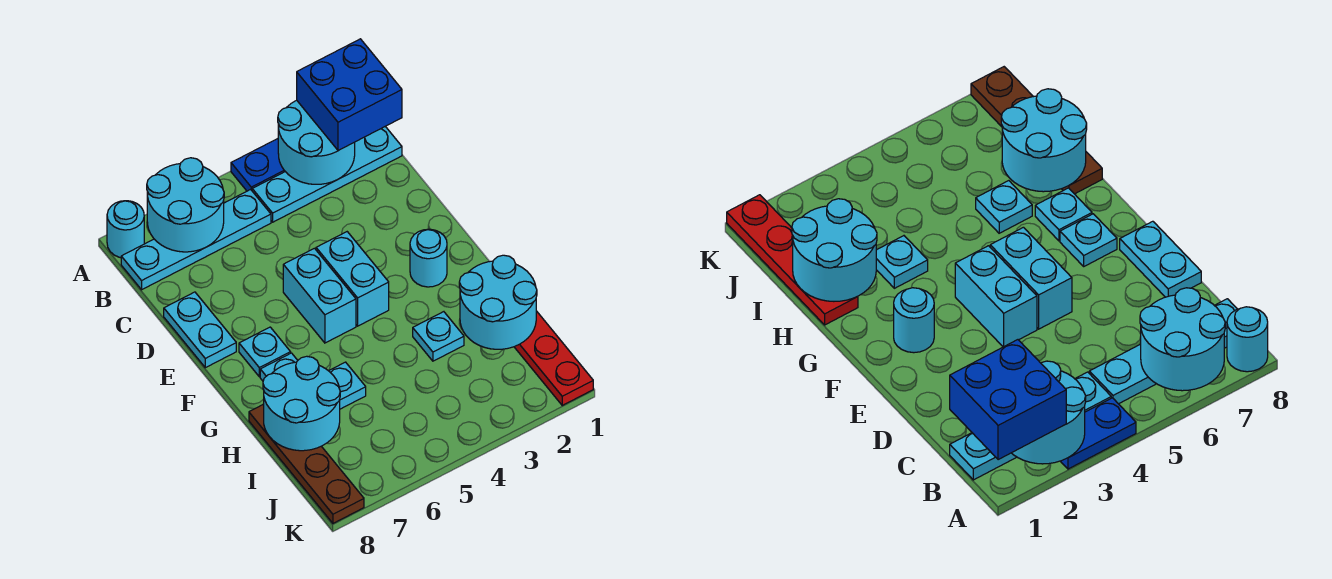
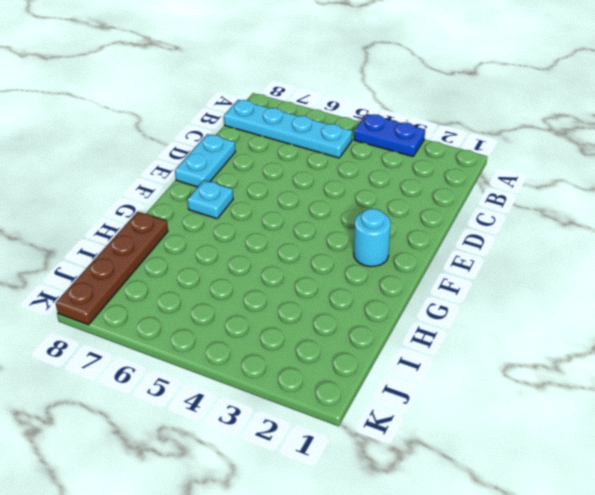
none -> cyan 1x1 round brick [107,201,144,258]
none -> cyan 1x4 plate [252,126,402,222]
none -> cyan 1x2 brick [316,232,389,326]

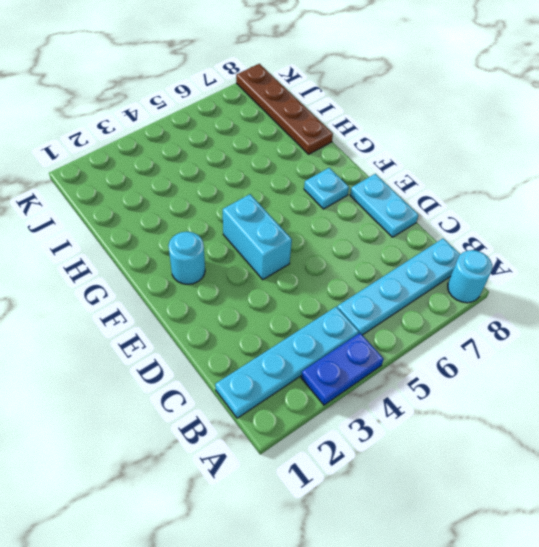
none -> cyan 1x2 brick [283,248,356,343]
none -> cyan 1x1 plate [260,353,298,381]
none -> red 1x4 plate [515,311,593,405]

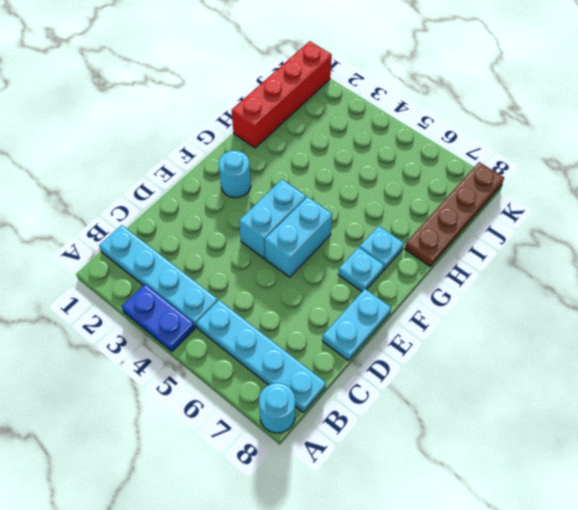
red 1x4 brick [232,41,332,148] -> red 1x4 plate [515,311,593,405]
none -> cyan 1x1 plate [413,312,464,361]
none -> cyan 1x1 plate [329,362,366,409]
none -> cyan 2x2 round brick [278,100,355,184]

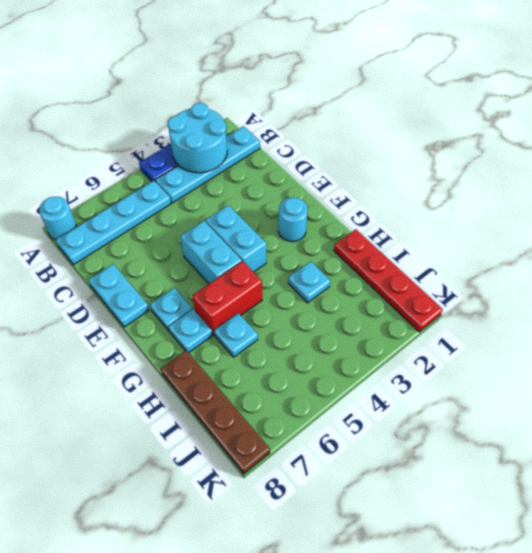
red 1x2 brick [192,261,262,335] -> none
none -> cyan 2x2 round brick [147,158,224,252]
none -> cyan 2x2 round brick [459,255,537,349]
none -> cyan 2x2 round brick [263,356,340,451]

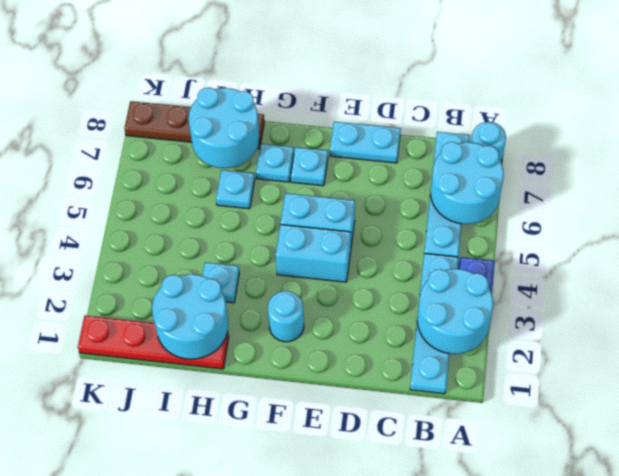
none -> blue 2x2 brick [297,39,402,151]

